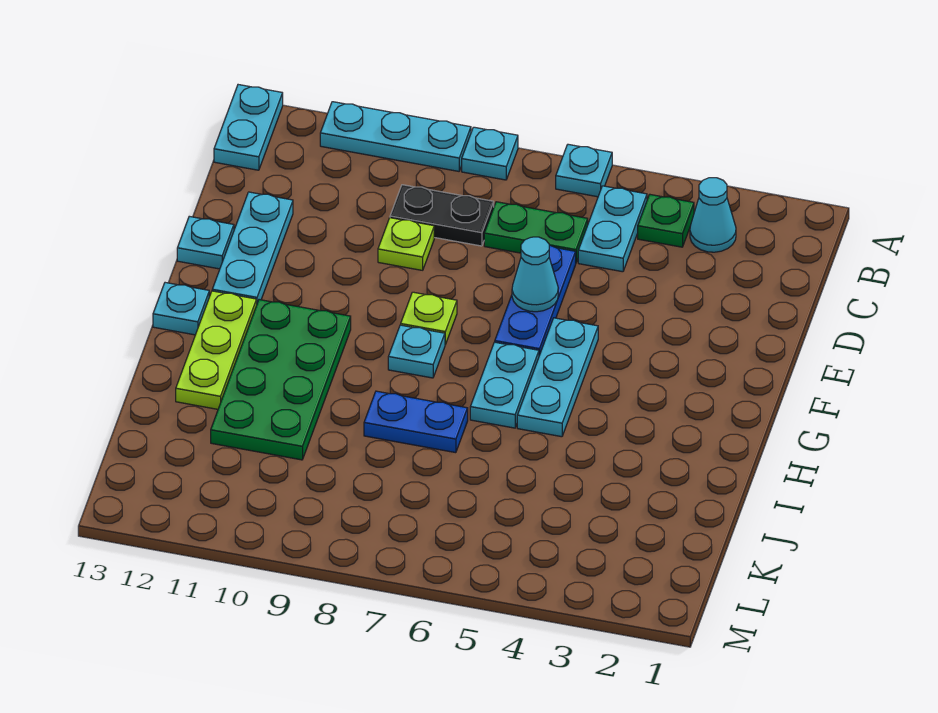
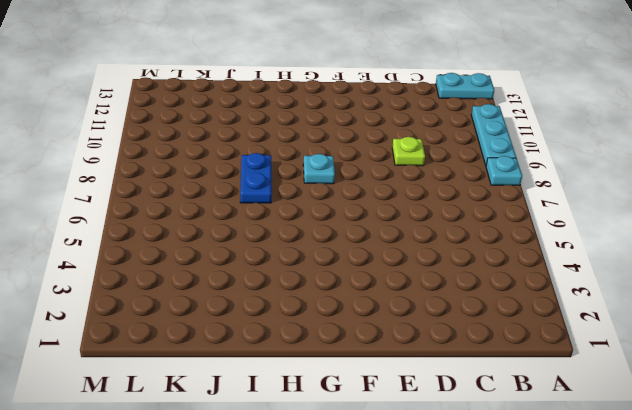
none -> cyan 1x1 plate [556,144,612,197]
none -> cyan 1x1 cone [690,178,736,252]
none -> green 1x1 plate [638,194,694,247]

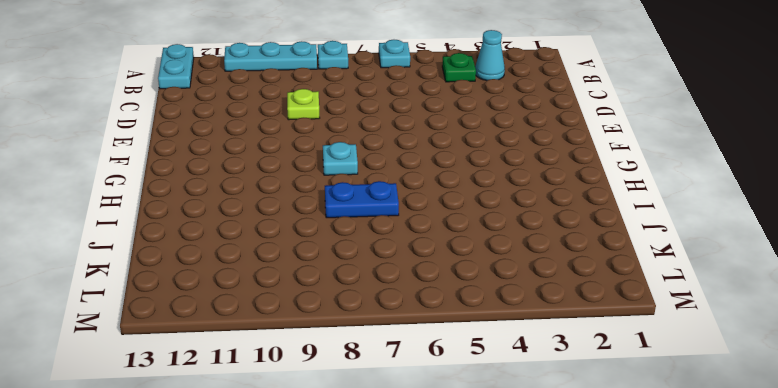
none -> cyan 1x2 plate [578,186,647,272]
none -> green 1x2 plate [484,202,588,262]
none -> black 1x2 plate [390,185,494,246]

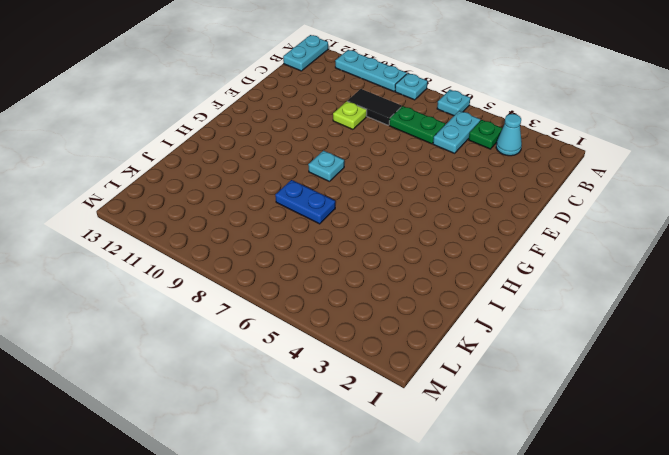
black 1x2 tile [348,89,402,125] -> black 1x2 plate [390,185,494,246]
none -> blue 1x3 plate [495,246,576,356]
none -> cyan 1x3 plate [212,192,293,303]
none -> cyan 1x1 plate [177,216,234,269]

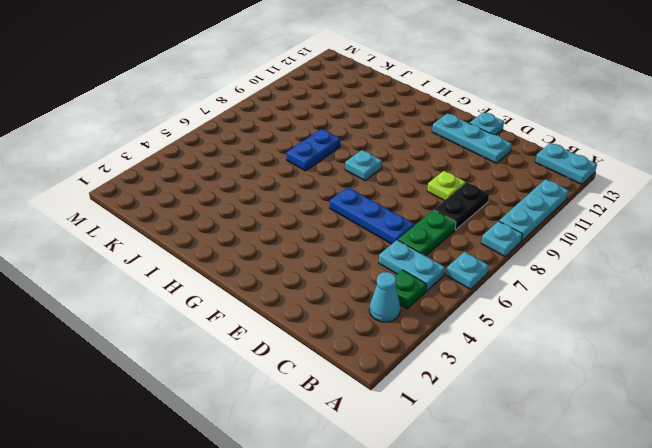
none -> cyan 1x3 plate [517,318,598,437]
none -> lime 1x1 plate [401,292,457,345]
none -> cyan 1x2 plate [470,342,539,428]

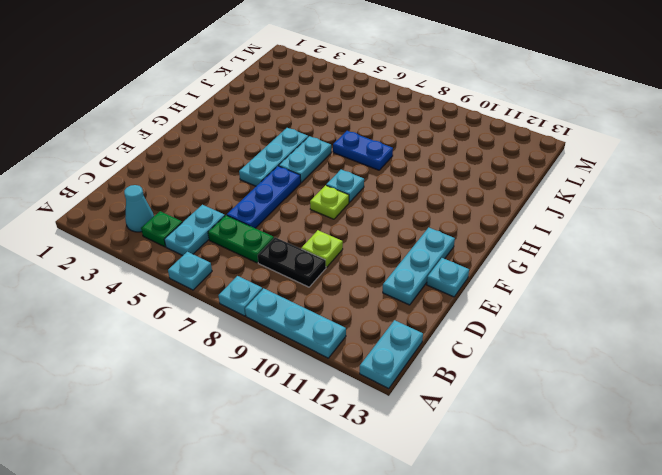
none -> green 2x4 plate [211,300,351,460]
none -> lime 1x3 plate [176,291,257,409]
none -> cyan 1x1 plate [153,283,209,335]

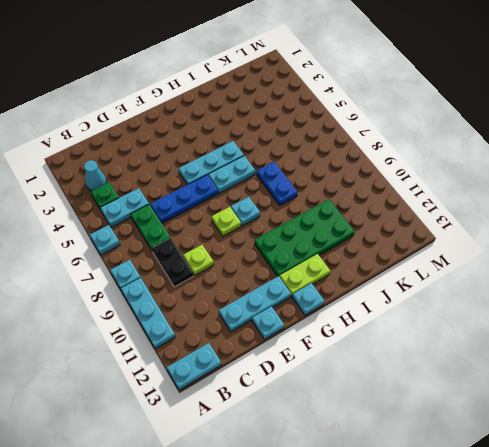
lime 1x2 plate [280,254,330,296] -> lime 1x3 plate [176,291,257,409]
none -> cyan 1x1 cone [512,237,558,312]

